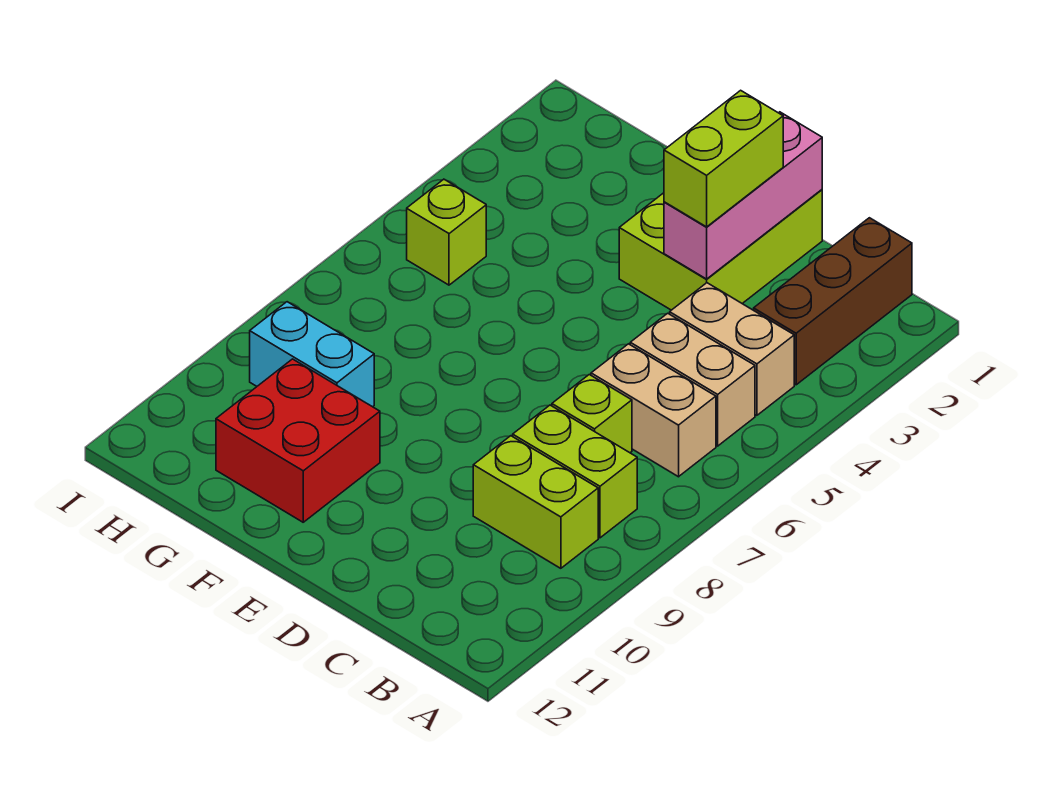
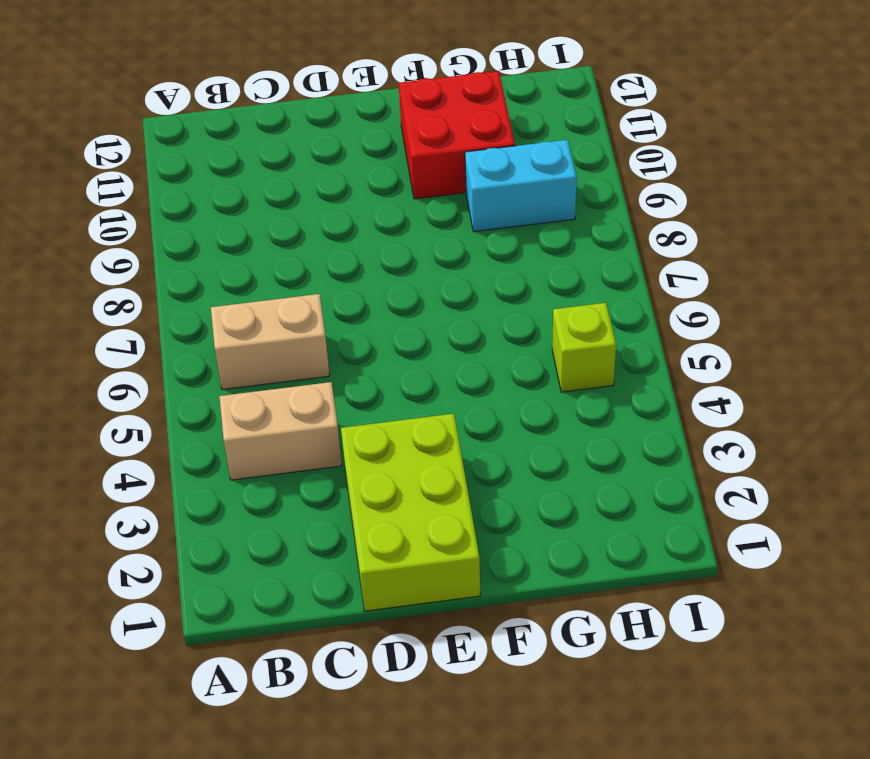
none -> brown 1x3 brick [754,218,912,385]
none -> tan 1x2 brick [630,313,755,446]
none -> lime 1x2 brick [513,405,637,538]

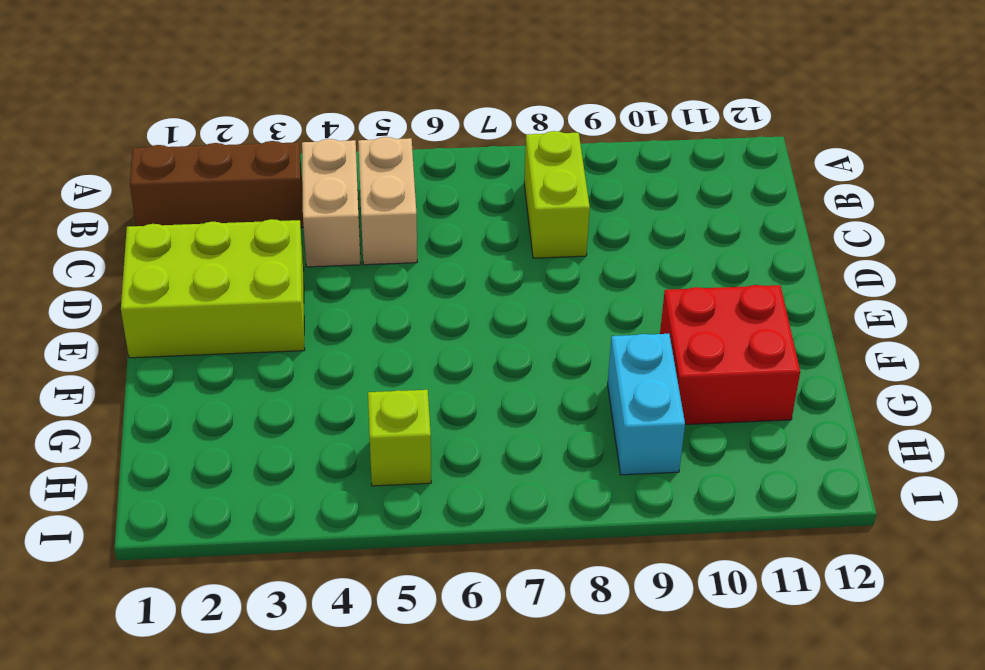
none -> tan 1x2 brick [591,344,716,477]
none -> lime 1x2 brick [473,436,598,568]
none -> lime 1x1 brick [552,375,632,453]

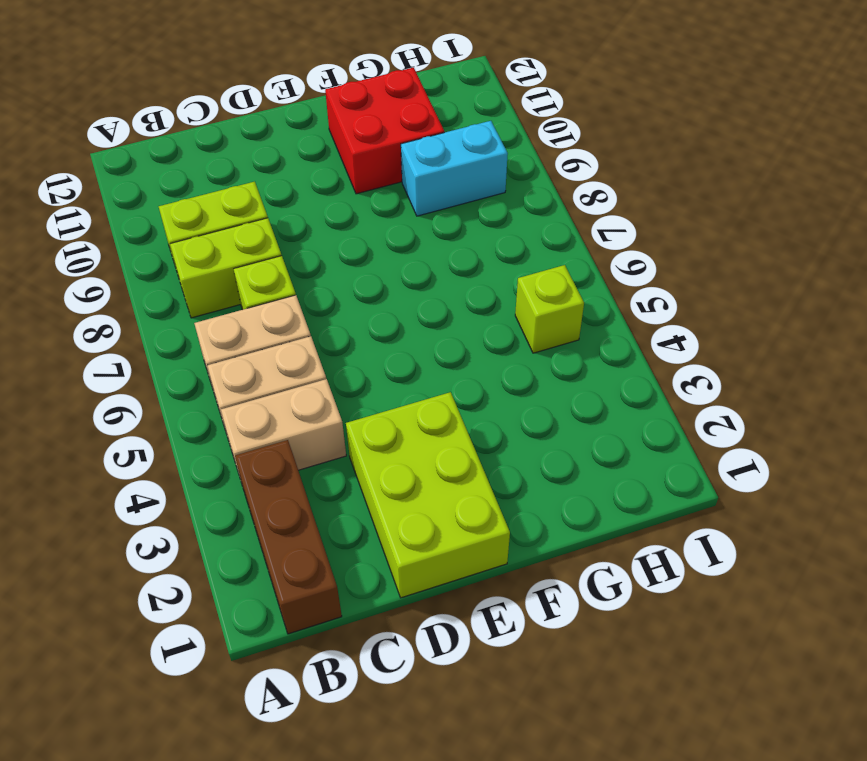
none -> pink 1x3 brick [664,112,822,279]
none -> lime 1x2 brick [664,90,783,227]

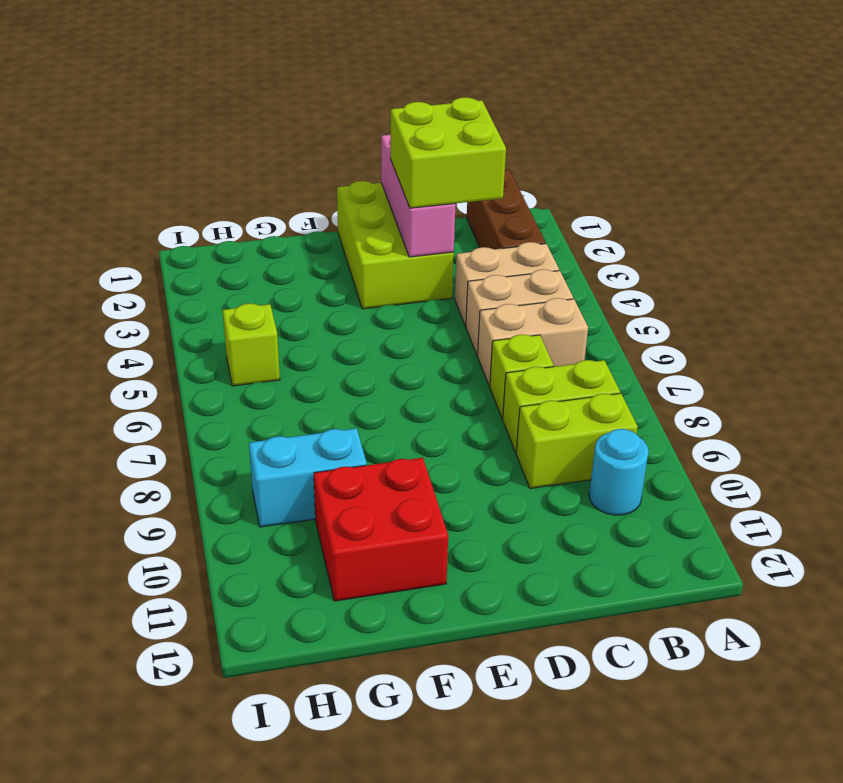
cyan 1x1 round brick [589,429,649,515] -> none
lime 2x2 brick [391,97,506,208] -> lime 1x2 brick [664,90,783,227]

